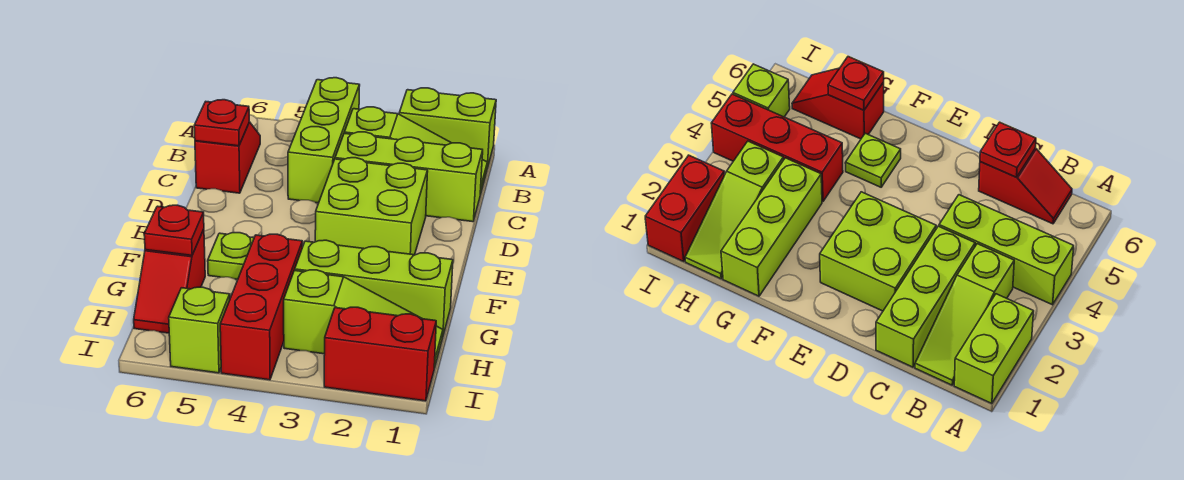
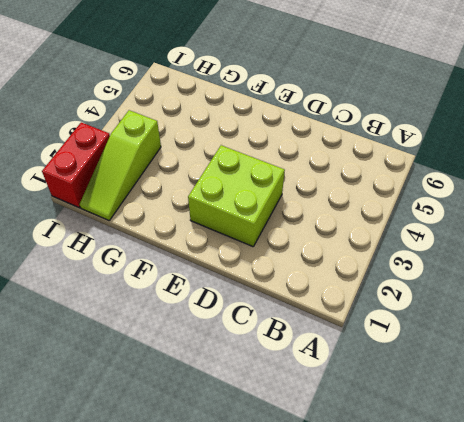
none -> lime 1x2 brick [399,88,496,168]
none -> lime 1x3 brick [288,78,360,203]
none -> lime 1x3 slope [344,107,487,195]

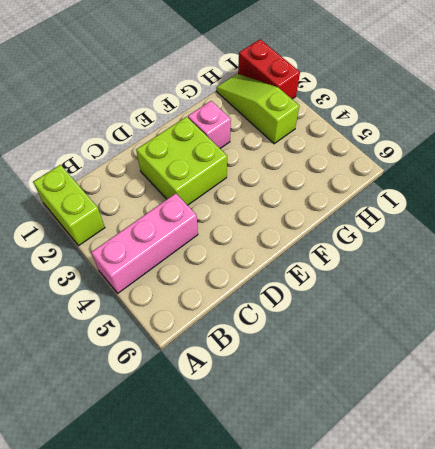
pink 1x3 brick [91,193,198,293] -> lime 1x3 brick [288,78,360,203]
pink 1x1 brick [188,101,231,148] -> none
none -> lime 1x3 slope [344,107,487,195]
none -> red 1x2 slope [195,122,260,193]
none -> lime 1x3 brick [335,132,483,222]

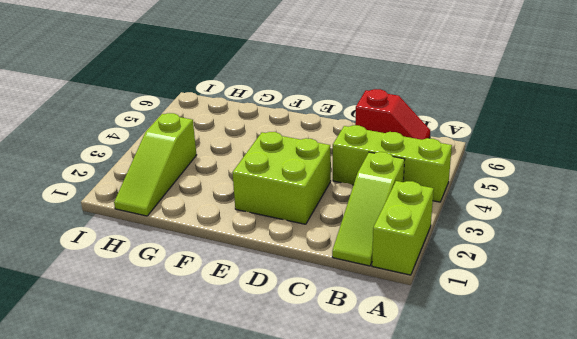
none -> lime 1x3 brick [335,132,483,222]
none -> lime 1x1 plate [208,233,254,279]
none -> lime 1x3 brick [295,240,453,335]

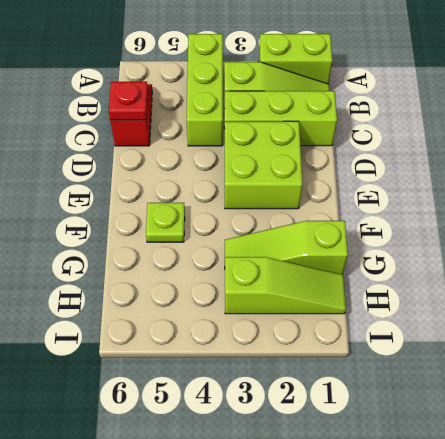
lime 1x3 slope [225,221,348,275] -> lime 1x3 brick [295,240,453,335]
none -> red 1x3 brick [220,234,302,380]
none -> red 1x2 slope [134,229,205,333]
none -> red 1x2 brick [324,307,436,401]

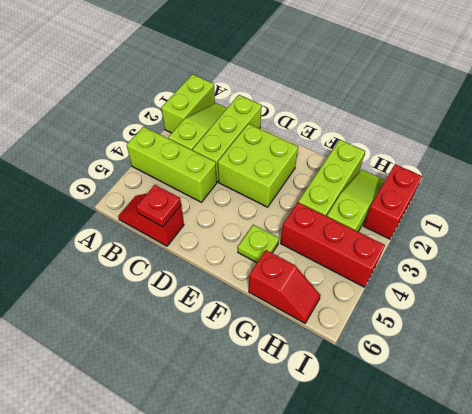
none -> lime 1x1 brick [169,287,230,373]
none -> red 1x1 plate [144,205,204,255]

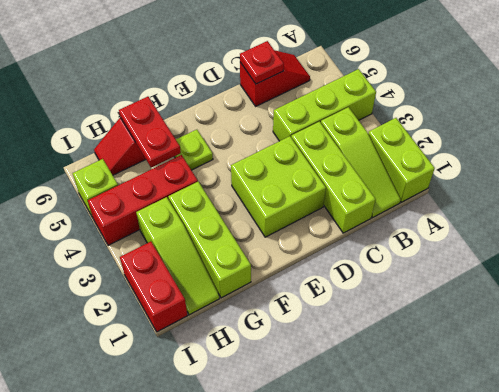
red 1x2 plate [119,97,181,167] -> red 1x1 plate [144,205,204,255]

